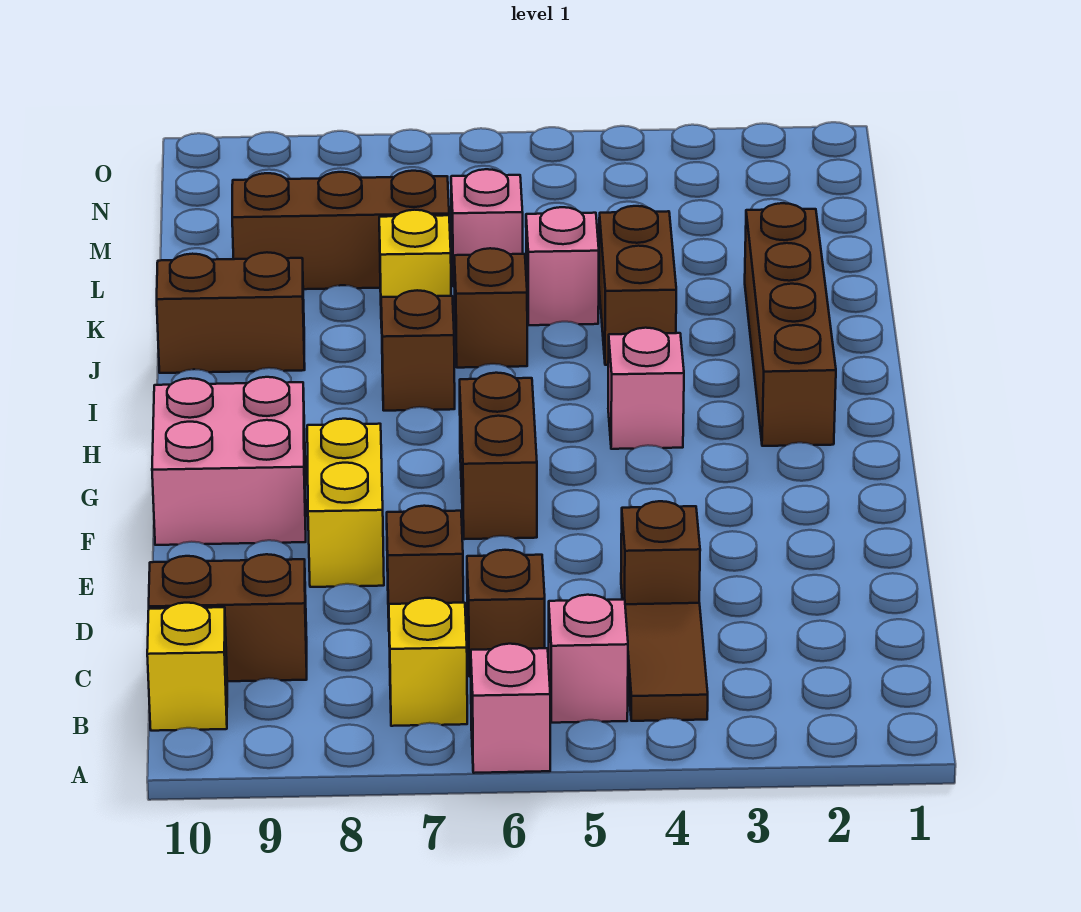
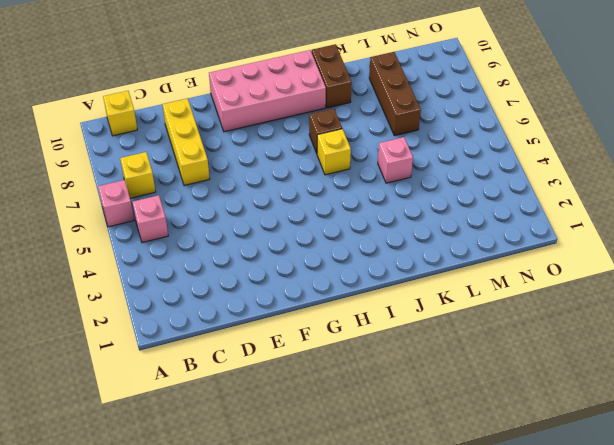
yellow 1x3 brick [162,98,210,186] -> brown 1x1 brick [387,506,463,618]
pink 2x4 brick [209,50,326,132] -> pink 2x2 brick [152,377,306,545]
yellow 1x1 brick [317,129,351,175] -> yellow 1x1 brick moved to [379,210,451,328]
none -> brown 1x2 tile [625,603,708,721]
none -> brown 1x1 brick [467,550,545,677]
none -> brown 1x2 brick [149,554,307,681]

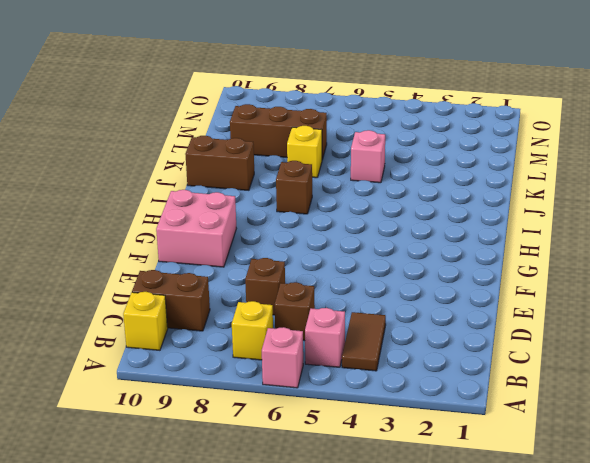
none -> brown 1x1 brick [621,501,700,604]
none -> yellow 1x2 brick [307,419,384,587]
none -> brown 1x2 brick [460,373,537,539]

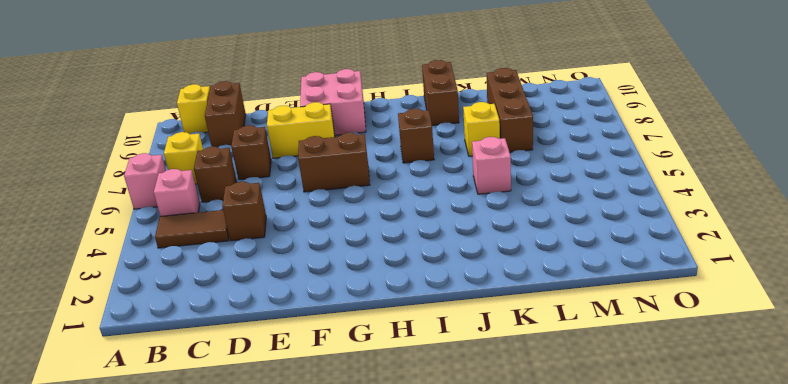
none -> brown 1x4 brick [745,203,836,446]
none -> pink 1x1 brick [608,328,684,449]
none -> brown 1x2 brick [599,206,676,365]

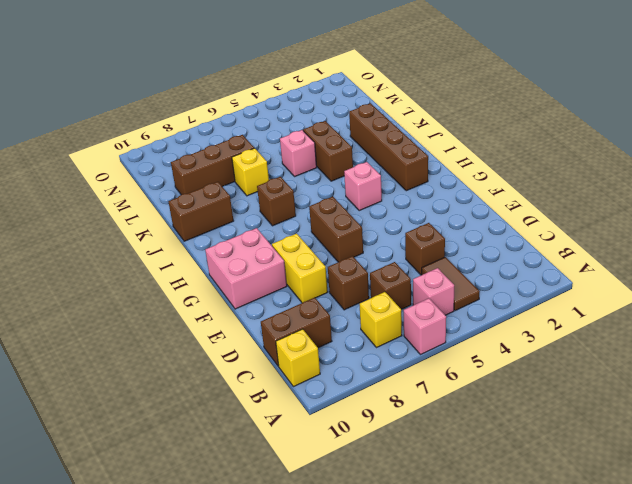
none -> brown 1x1 brick [454,248,527,368]
none -> pink 1x1 brick [451,169,523,286]

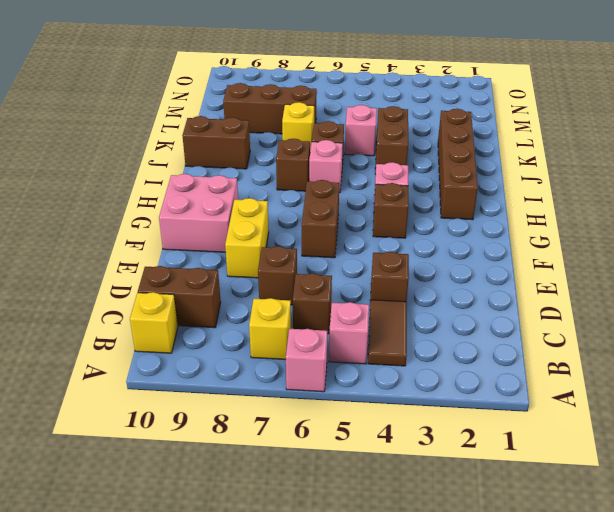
brown 1x1 brick [373,183,408,238] -> none
pink 1x1 brick [309,140,343,193] -> pink 1x1 brick moved to [451,169,523,286]

